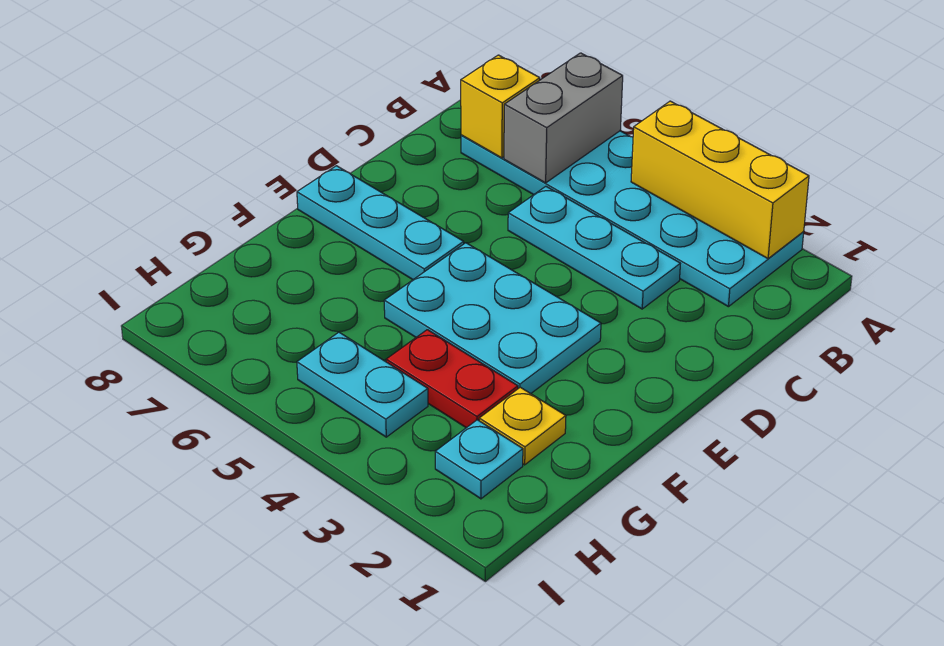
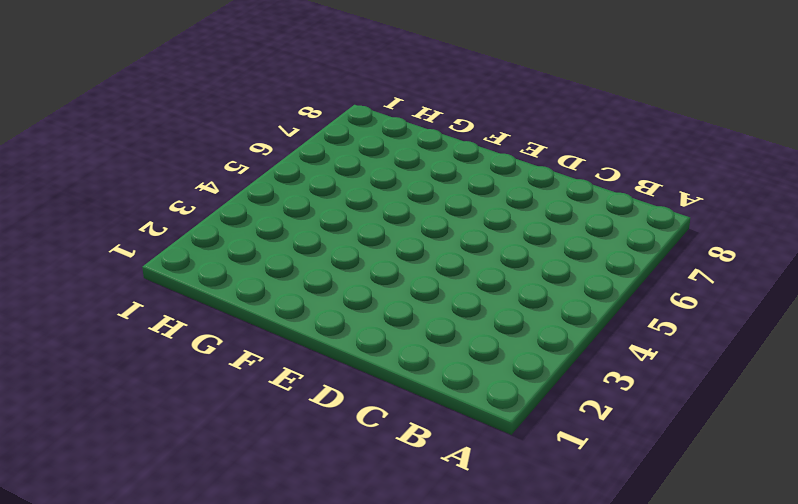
none -> cyan 2x6 plate [461,131,804,307]
none -> cyan 1x3 plate [508,186,680,309]

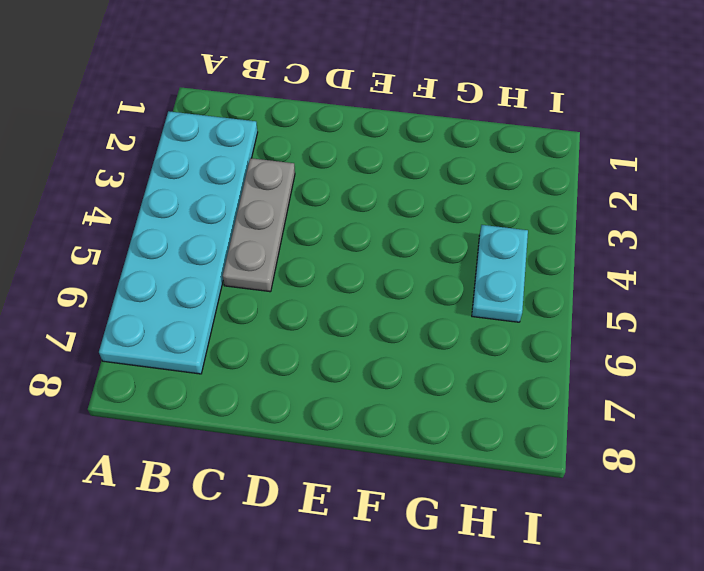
grey 1x3 plate [223,158,295,292] -> cyan 1x3 plate [508,186,680,309]
none -> cyan 2x3 plate [384,243,601,394]
none -> cyan 1x3 plate [297,166,464,280]

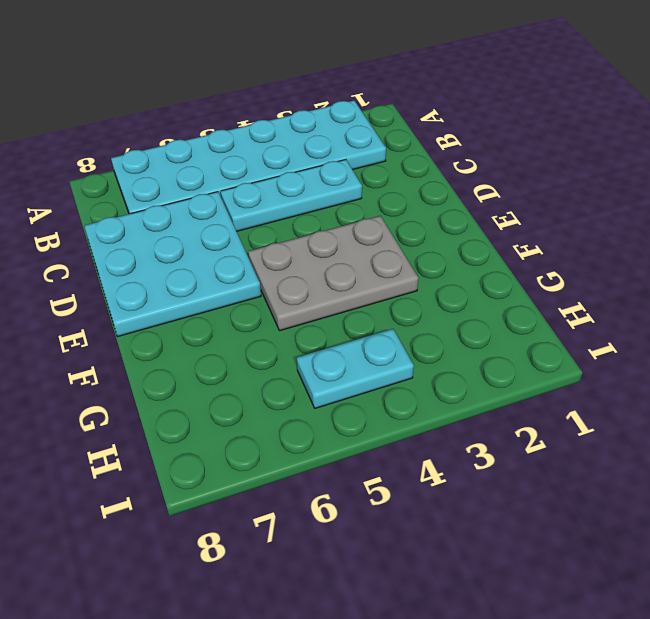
cyan 3x3 plate [84,192,261,337] -> cyan 1x3 plate [297,166,464,280]
grey 2x3 plate [248,216,418,331] -> cyan 2x3 plate [384,243,601,394]
none -> yellow 1x1 plate [479,387,566,465]
none -> red 1x2 plate [386,330,518,428]

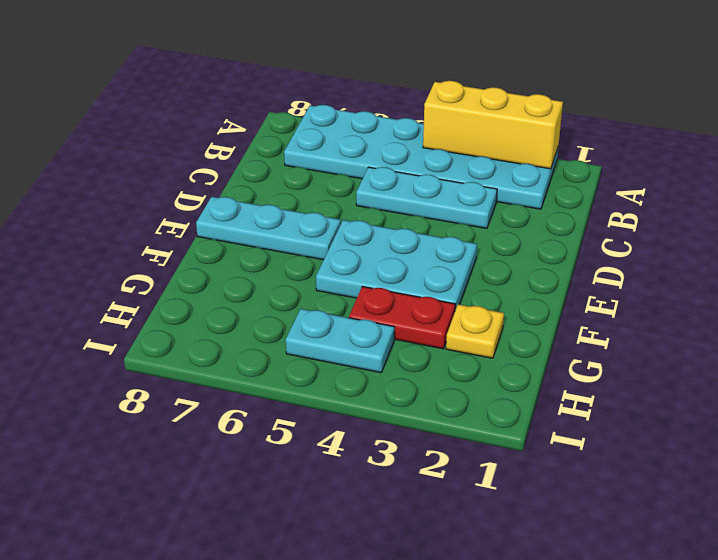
none -> cyan 1x1 plate [435,420,523,499]
none -> grey 1x2 brick [504,53,623,183]

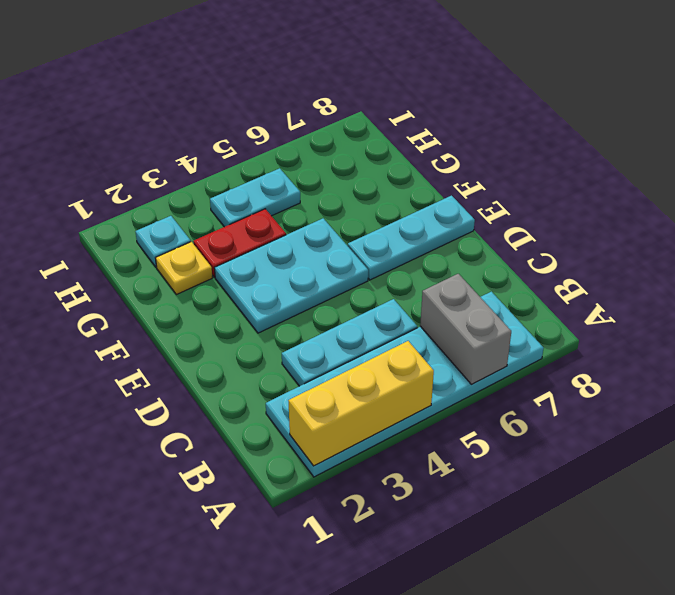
none -> yellow 1x1 brick [461,55,540,158]

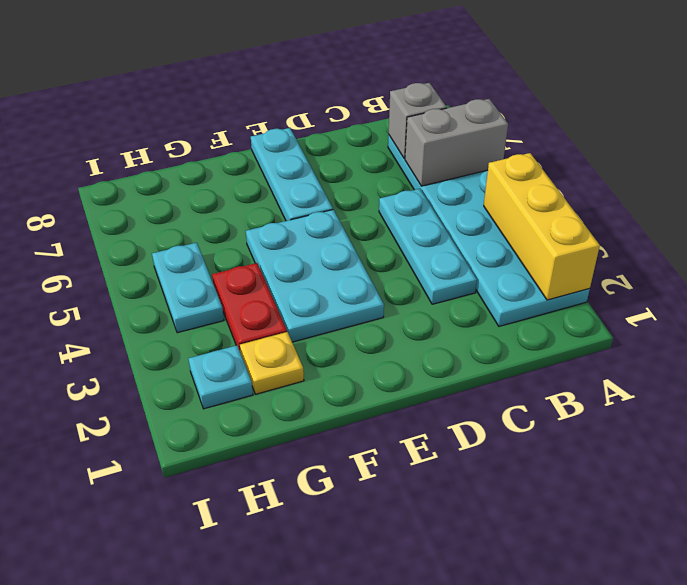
grey 1x1 brick [389,83,447,159] -> yellow 1x1 brick [461,55,540,158]

